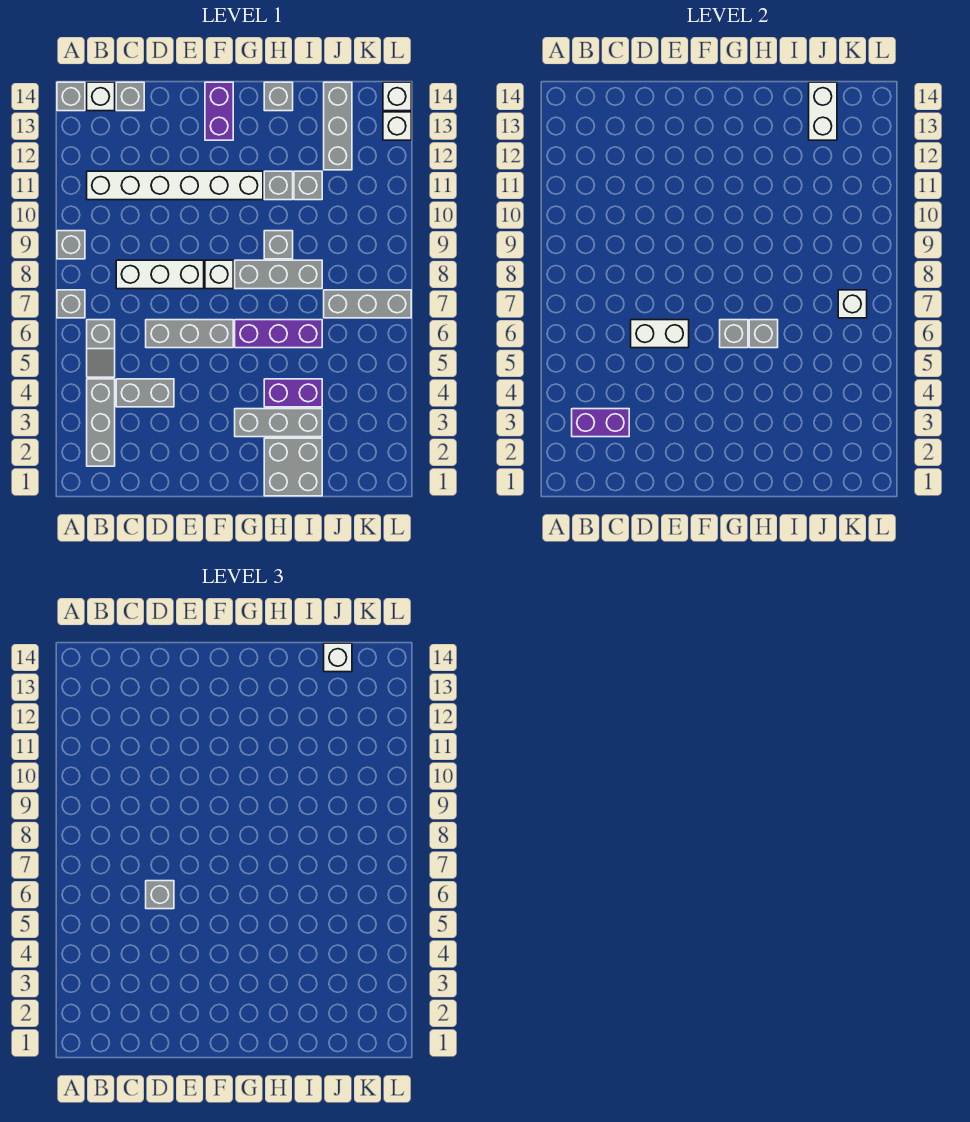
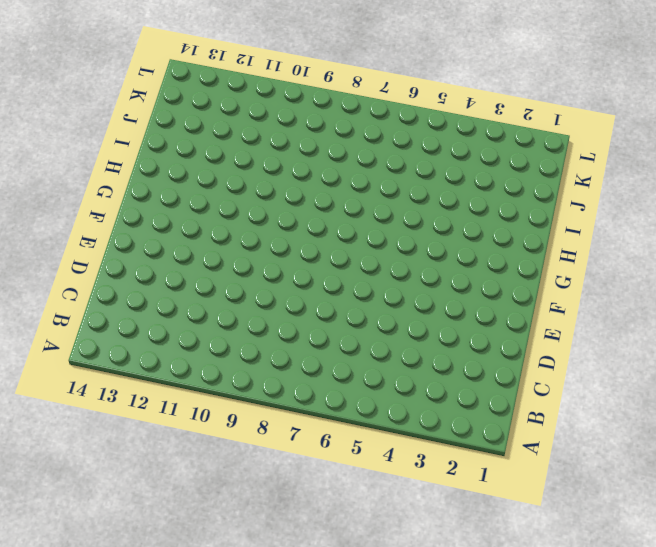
none -> grey 1x1 brick [57,290,85,318]
none -> grey 1x1 brick [57,231,85,259]
none -> grey 1x1 brick [57,82,85,111]
none -> grey 1x3 brick [87,379,115,466]

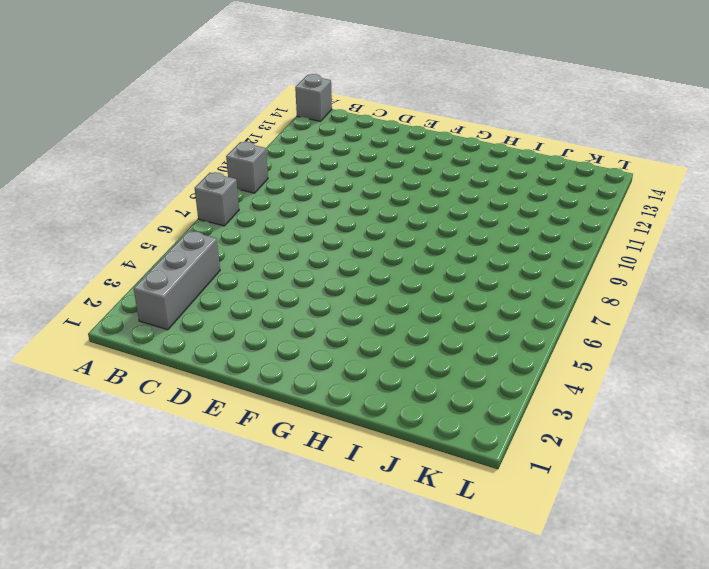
none -> grey 1x2 slope [87,320,115,377]
none -> white 1x6 brick [87,171,263,200]
none -> white 1x1 brick [87,82,115,111]
none -> grey 1x2 brick [116,379,174,407]

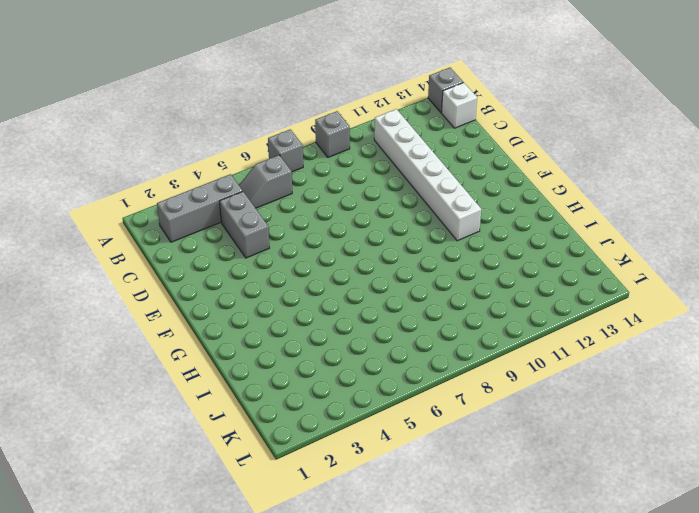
none -> white 1x3 brick [116,260,204,289]
none -> grey 1x1 brick [116,82,144,111]
none -> grey 1x3 brick [146,320,233,348]
none -> white 1x1 brick [205,260,233,289]

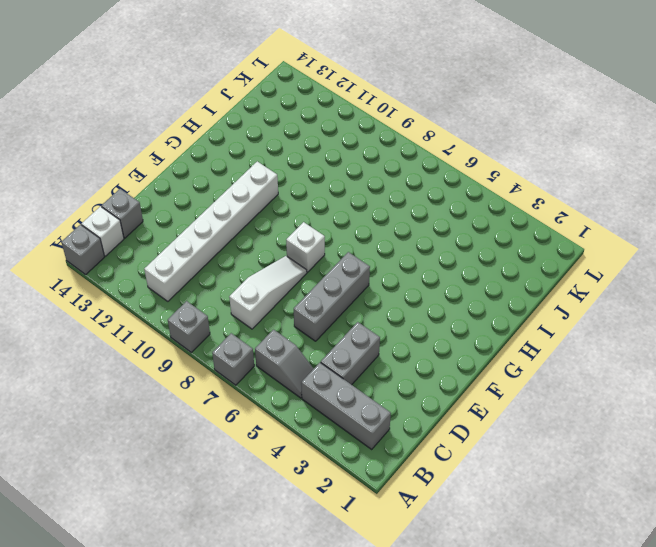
white 1x3 slope [229,256,307,329] -> white 1x3 brick [116,260,204,289]
none -> purple 1x2 brick [205,82,233,140]
none -> grey 1x3 brick [235,409,322,437]
none -> purple 1x3 brick [235,320,322,348]
none -> grey 1x3 brick [235,260,322,289]

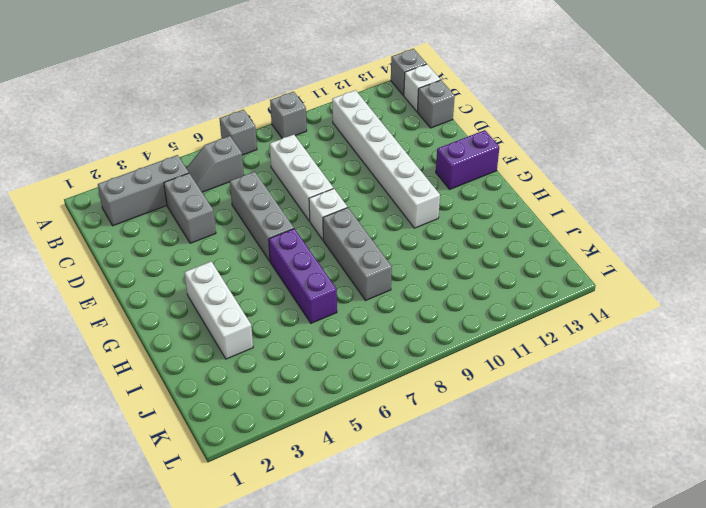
white 1x3 brick [184,261,253,359] -> grey 1x3 brick [235,409,322,437]
none -> grey 2x2 brick [264,438,322,496]
none -> purple 1x2 brick [264,379,322,407]
none -> grey 1x1 brick [264,231,293,259]
none -> grey 1x1 brick [264,171,293,200]

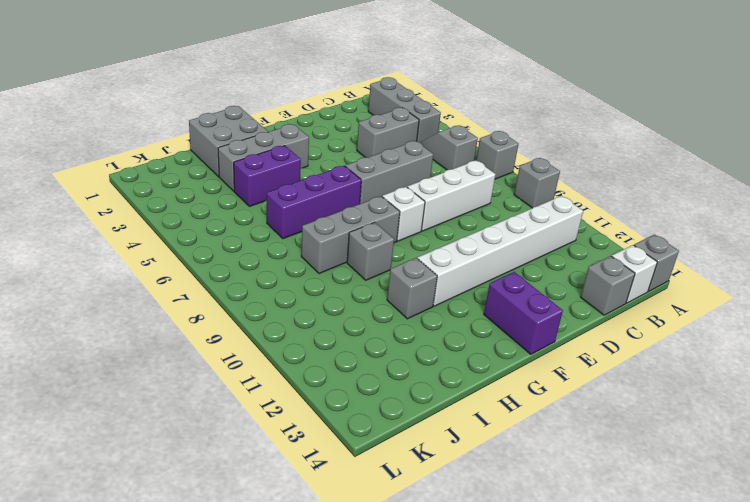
none -> grey 1x1 brick [264,82,293,111]
none -> grey 1x1 brick [294,171,322,200]
none -> grey 1x3 brick [324,290,411,318]
none -> grey 1x3 brick [324,82,352,170]

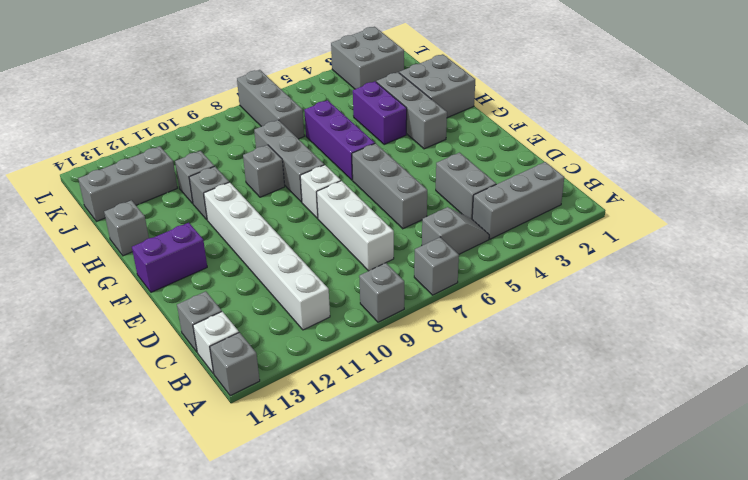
grey 2x2 brick [331,27,404,89] -> none
none -> white 1x1 brick [383,112,411,140]
none -> white 1x1 brick [383,82,411,111]
none -> purple 1x2 brick [572,409,629,437]
none -> white 1x2 brick [631,320,689,348]

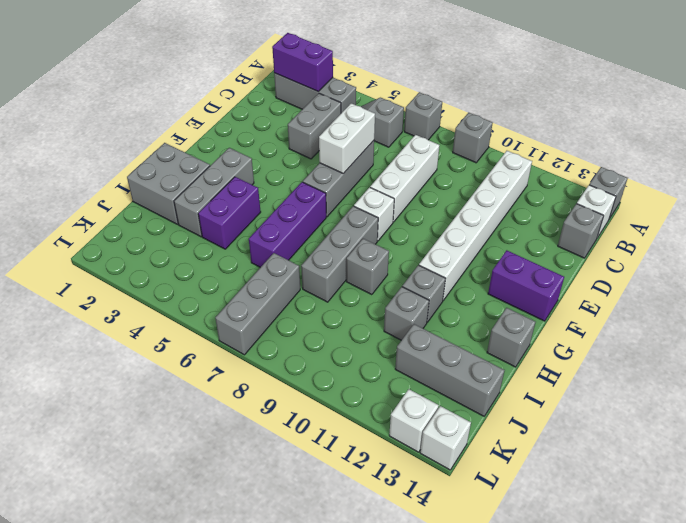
purple 1x2 brick [272,33,333,92] -> purple 1x2 brick turned to [572,409,629,437]
none -> grey 1x1 brick [720,320,748,348]
none -> grey 1x1 brick [749,320,778,348]
none -> white 1x2 brick [809,82,837,140]
none -> white 1x1 brick [838,290,867,318]

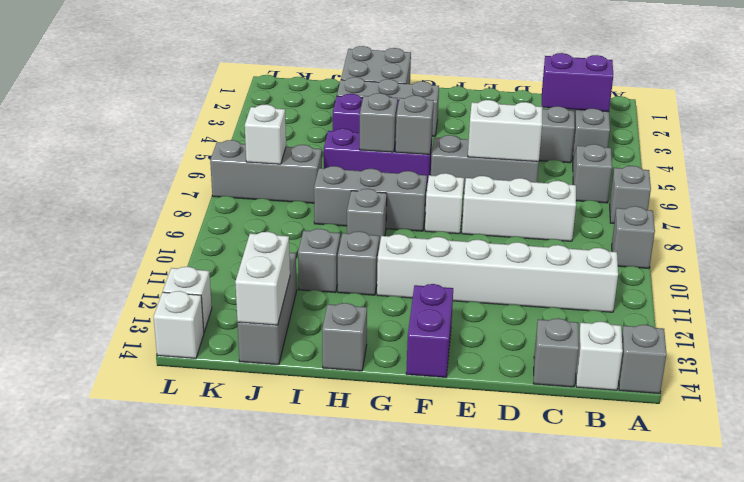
none -> grey 1x1 brick [146,881,174,909]
none -> white 1x1 brick [324,643,352,672]

